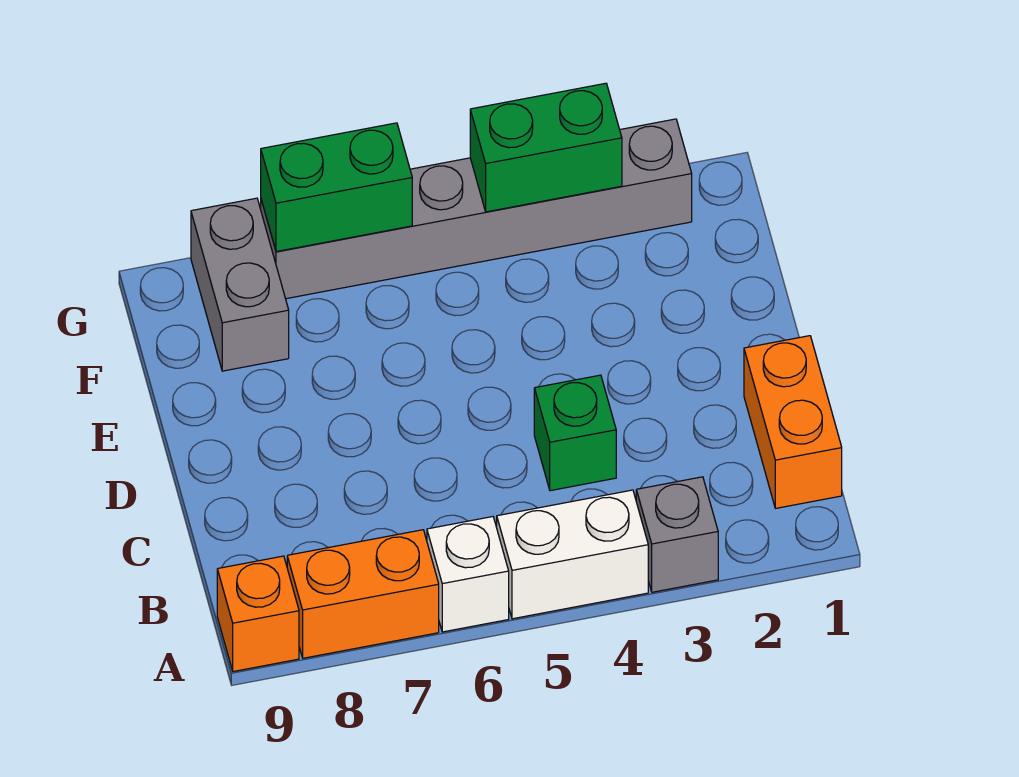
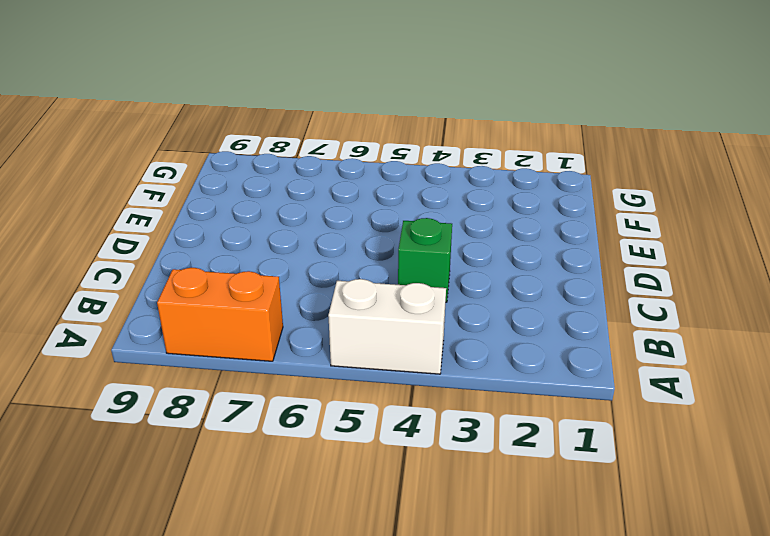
none -> grey 1x1 brick [636,477,718,592]
none -> white 1x1 brick [427,517,509,632]

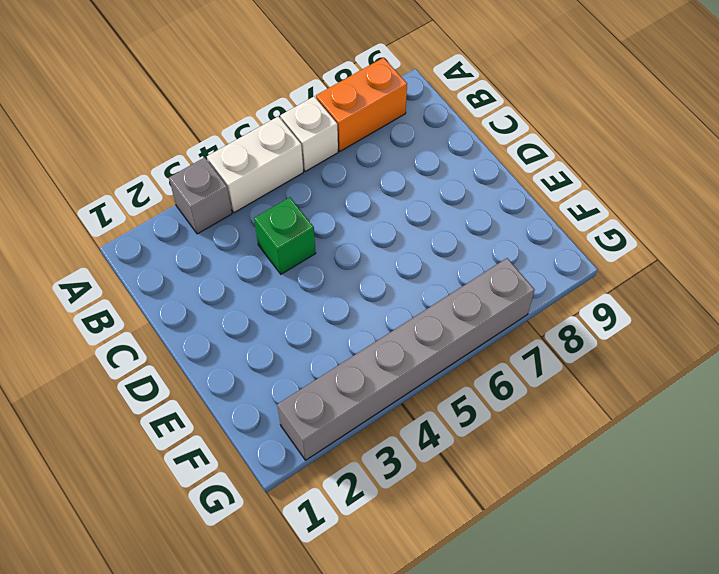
none -> orange 1x1 brick [217,556,299,672]
none -> orange 1x2 brick [744,336,842,508]

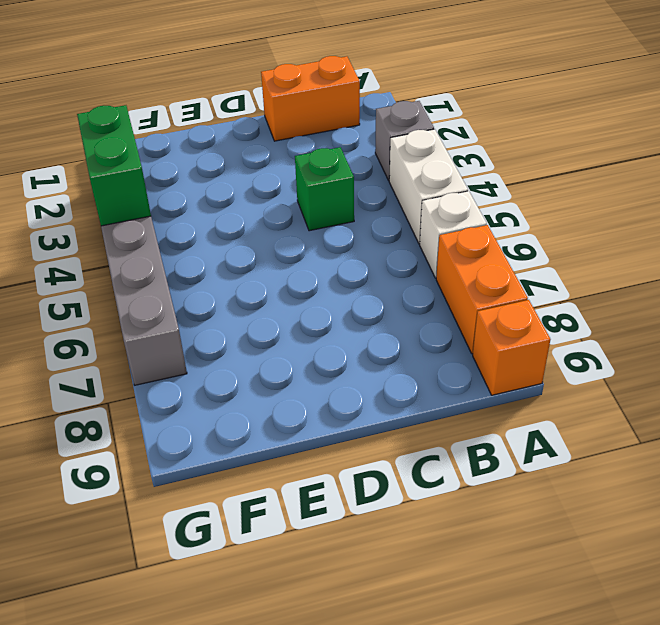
none -> grey 1x2 brick [191,198,289,371]
none -> green 1x2 brick [261,123,412,252]

